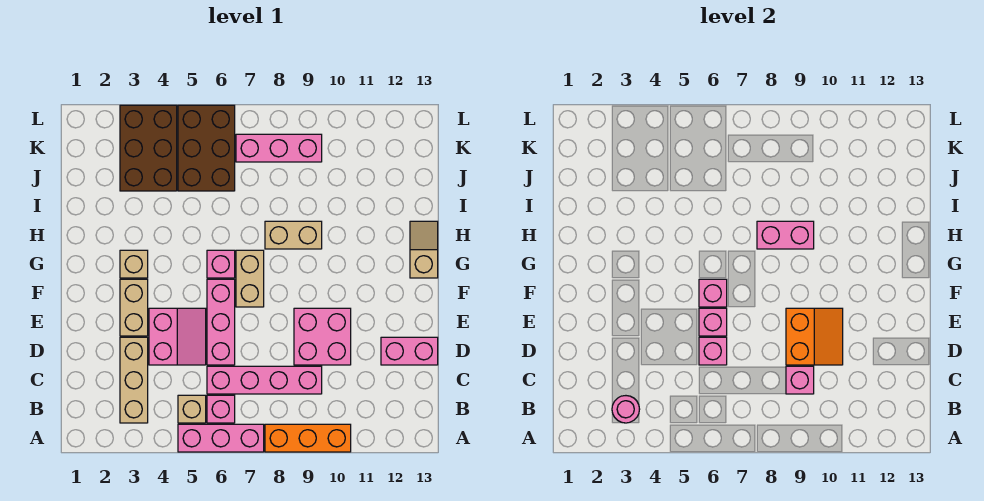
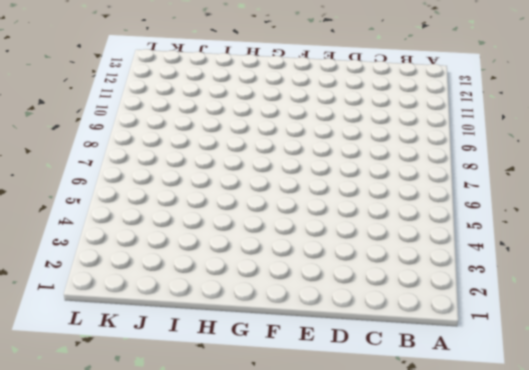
none -> pink 1x3 brick [178,424,264,452]
none -> orange 1x3 brick [265,424,351,452]
none -> tan 1x3 brick [120,337,148,423]

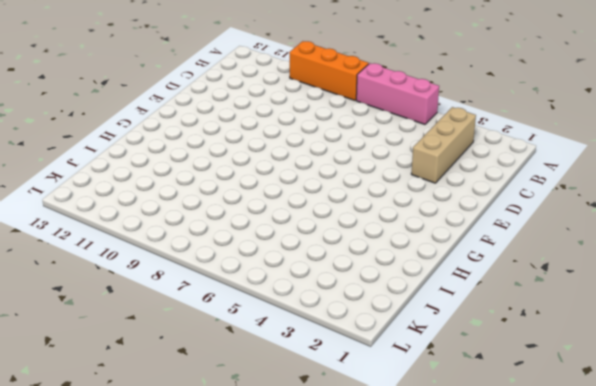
none -> tan 1x1 brick [178,395,206,423]
none -> pink 1x1 brick [207,395,235,423]
none -> pink 1x4 brick [207,366,322,394]

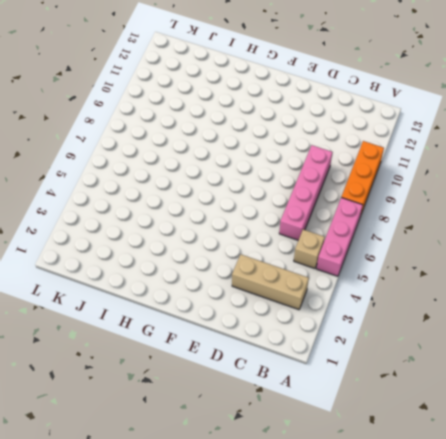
none -> pink 1x1 brick [207,395,235,423]
none -> pink 2x2 slope [149,308,206,365]
none -> pink 1x3 brick [207,279,235,365]

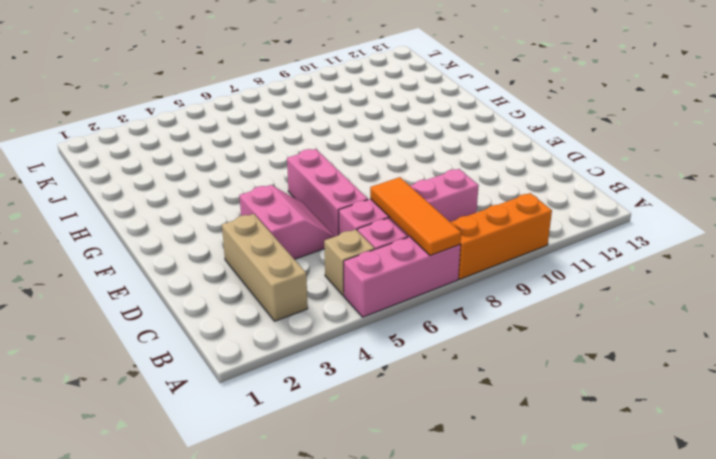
orange 1x3 tile [370,177,461,256] -> none
none -> pink 2x2 brick [294,308,351,365]
none -> pink 1x2 brick [381,337,438,365]
none -> tan 1x2 brick [120,279,148,336]

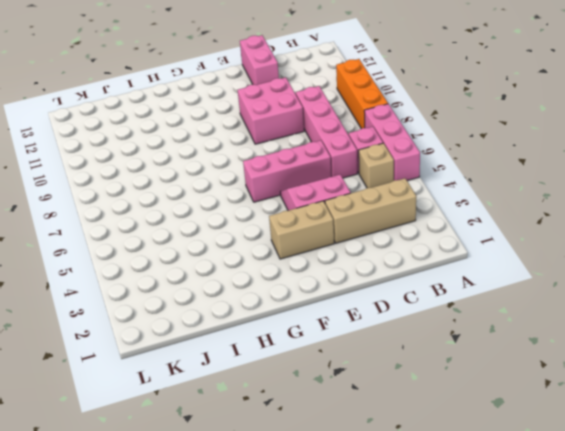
none -> tan 1x2 brick [236,250,264,307]
none -> tan 1x1 brick [120,250,148,278]
none -> pink 1x1 brick [207,250,235,278]

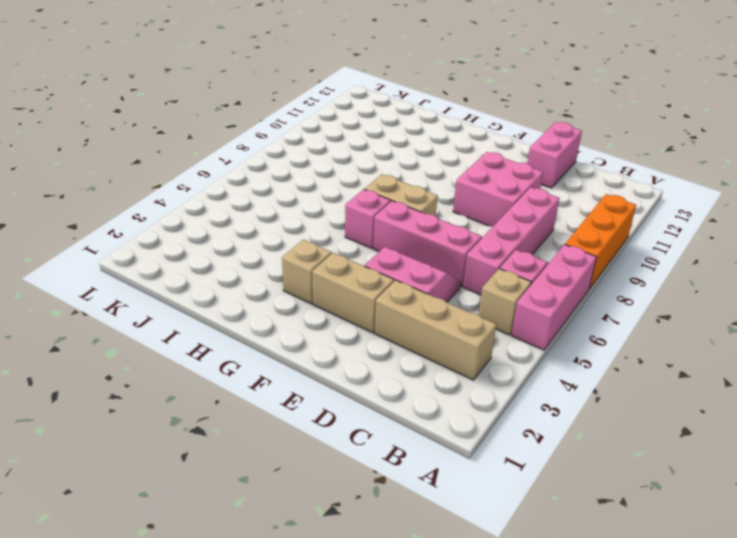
none -> tan 1x2 slope [410,221,438,278]
none -> tan 1x2 brick [265,221,322,249]
none -> brown 2x3 brick [120,105,177,191]

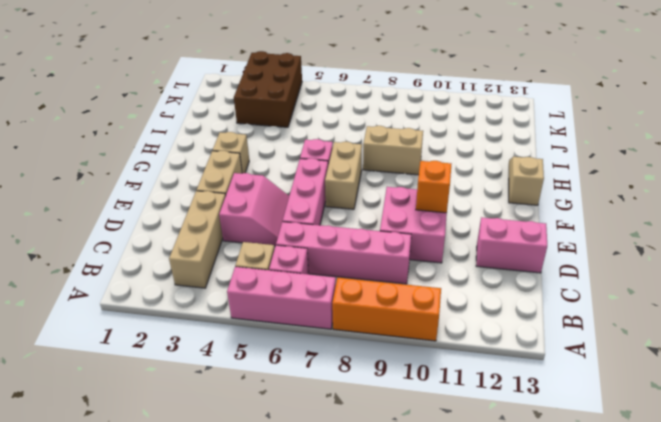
orange 1x1 brick [416,161,451,213] -> orange 2x2 slope [786,308,843,365]
none -> brown 2x3 brick [178,105,235,191]
none -> pink 1x3 brick [236,134,322,162]
none -> pink 1x1 round brick [612,396,640,423]

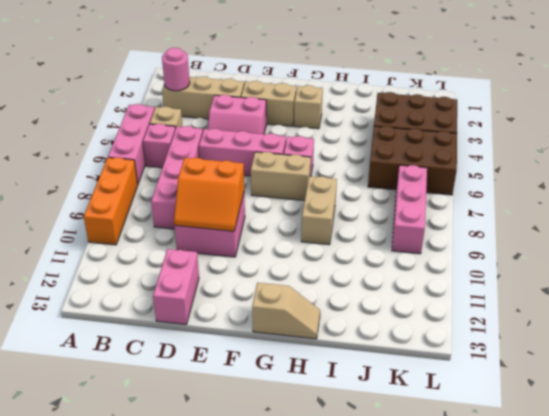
none -> pink 1x1 brick [786,366,814,394]
none -> pink 1x1 brick [699,337,727,365]
none -> pink 1x1 brick [699,308,727,336]

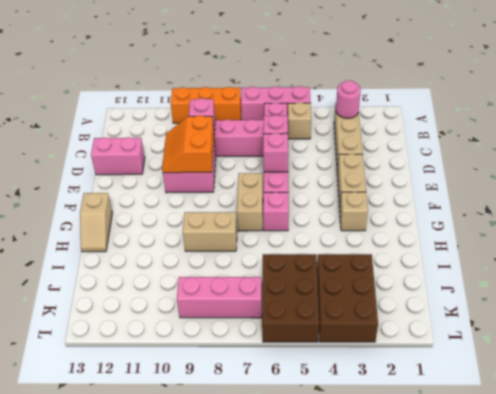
none -> pink 2x2 slope [149,308,206,365]
none -> pink 1x1 brick [699,279,727,307]
none -> pink 1x2 brick [757,221,814,249]

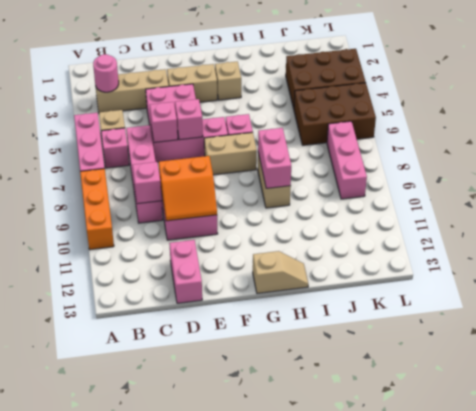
none -> pink 1x1 brick [699,279,727,307]

